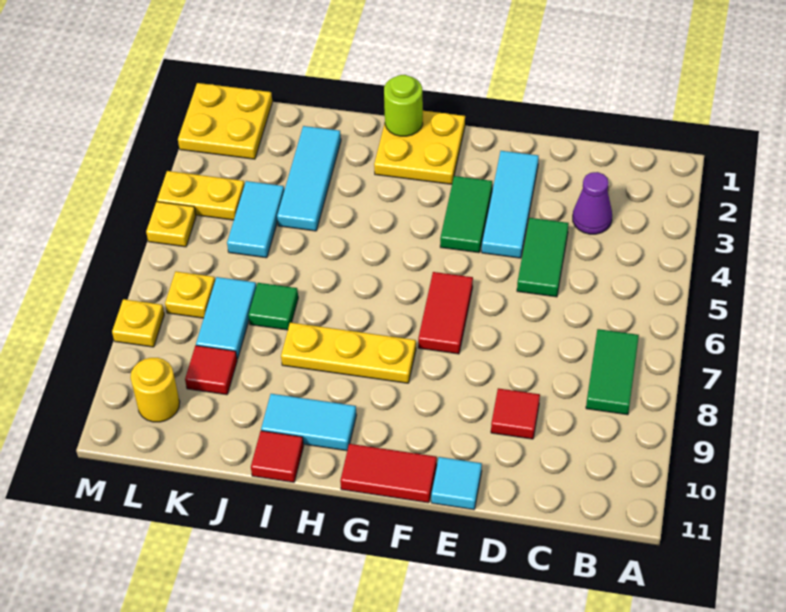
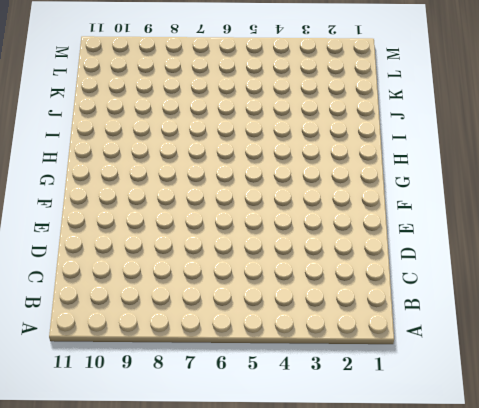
none -> green 1x2 tile [586,329,639,415]
none -> purple 1x1 cone [573,172,612,234]
none -> green 1x2 tile [517,218,569,297]

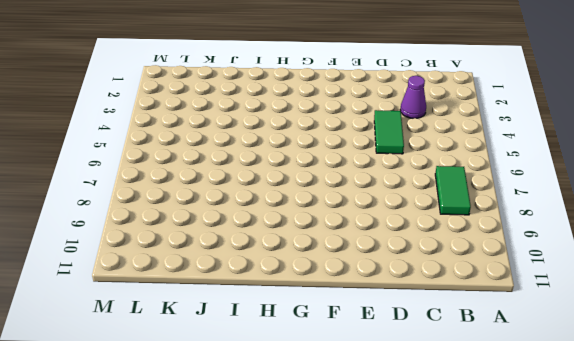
none -> red 1x1 tile [491,388,540,439]
none -> cyan 1x3 tile [482,151,539,258]
none -> cyan 1x1 tile [431,457,482,510]

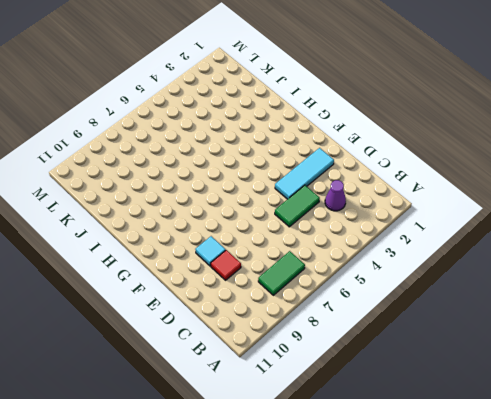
cyan 1x1 tile [195,236,226,266] -> cyan 1x1 tile moved to [431,457,482,510]
none -> green 1x2 tile [440,176,492,253]
none -> red 1x2 tile [418,272,473,354]
none -> red 1x2 tile [340,444,437,503]

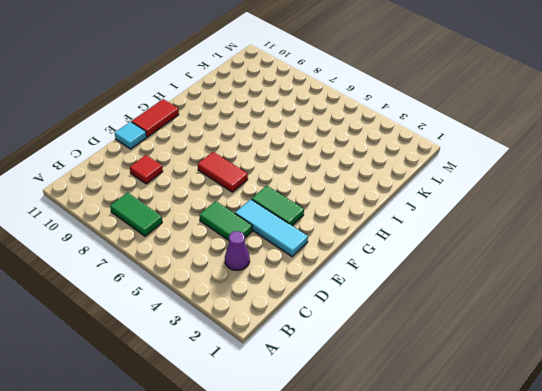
none -> yellow 2x2 plate [374,111,465,184]
none -> yellow 1x3 plate [281,322,416,383]
none -> cyan 1x2 tile [261,394,356,451]

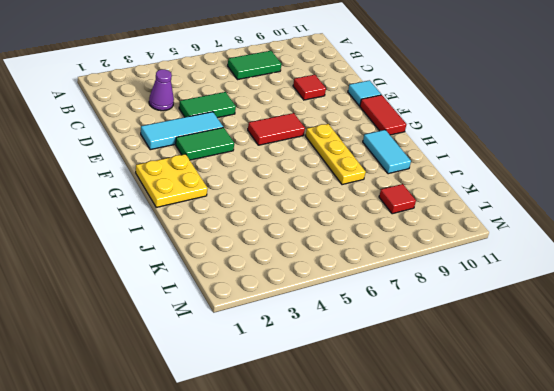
none -> red 1x1 tile [251,431,304,482]
none -> cyan 1x3 tile [277,126,341,231]
none -> green 1x1 tile [248,283,298,330]

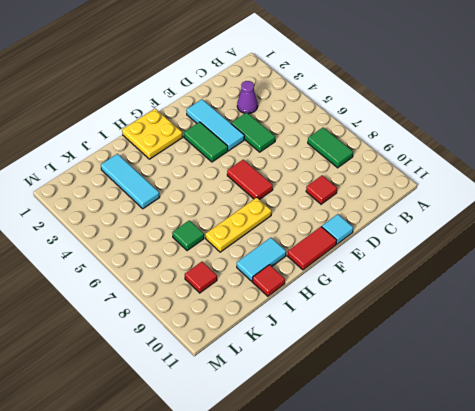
none -> cyan 1x2 tile [227,181,284,258]
none -> cyan 1x2 tile [196,277,256,359]
none -> yellow 2x2 plate [178,83,272,159]

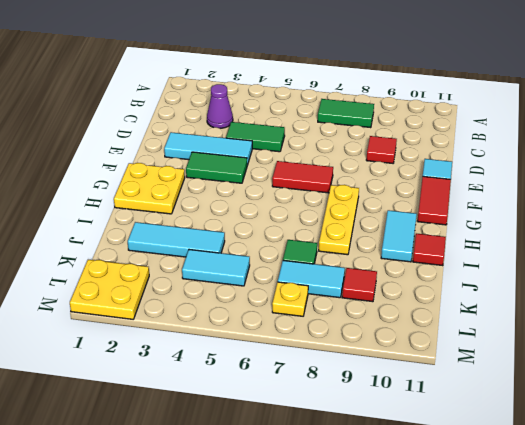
none -> yellow 1x2 plate [157,171,245,220]
none -> yellow 1x1 round brick [130,358,180,422]
none -> yellow 1x1 plate [146,202,196,247]

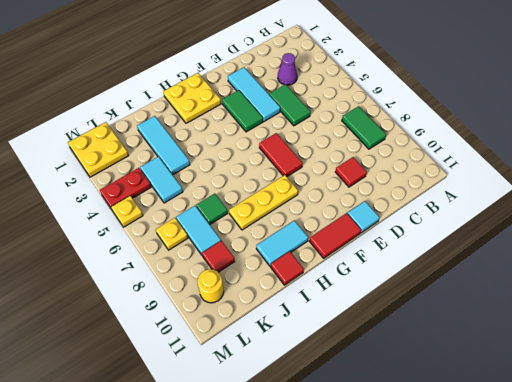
red 1x2 plate [100,168,151,208] -> yellow 1x2 plate [157,171,245,220]
none -> yellow 1x1 plate [112,299,164,347]
none -> lime 1x1 round brick [384,75,423,136]

